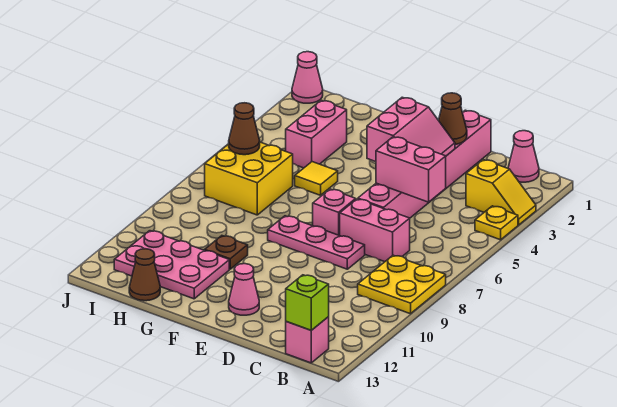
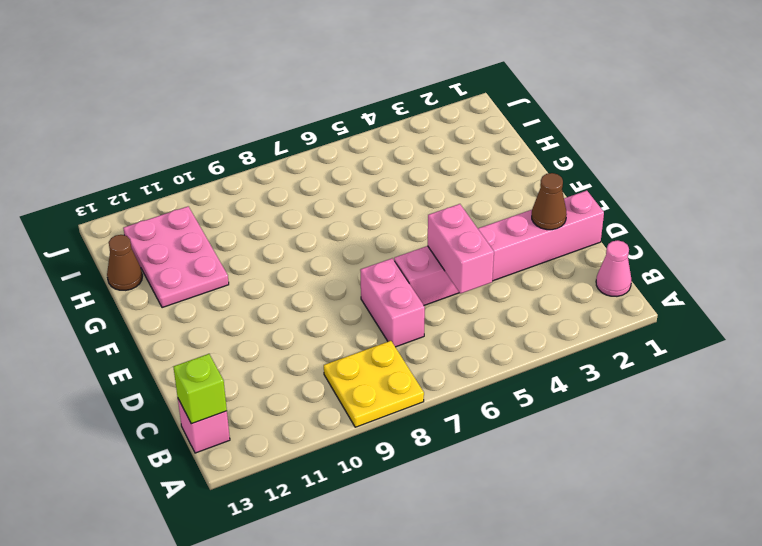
none -> yellow 1x2 slope [466,160,536,225]
none -> yellow 1x1 plate [475,206,518,240]
none -> pink 1x3 plate [268,216,365,269]

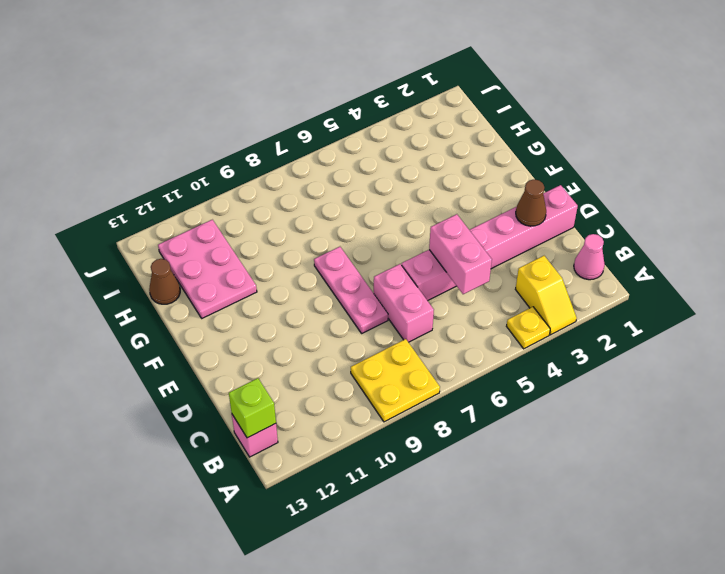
none -> pink 1x1 brick [313,189,356,236]
none -> pink 1x1 cone [229,264,259,315]
none -> yellow 1x1 tile [295,162,338,195]

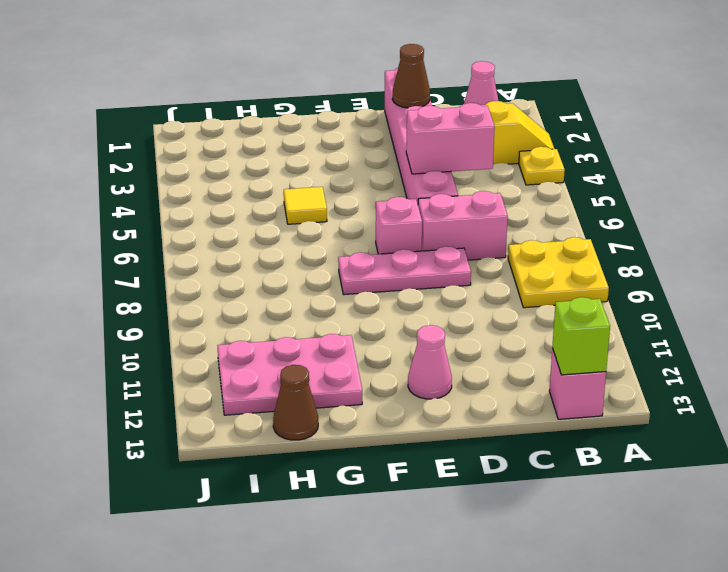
none -> brown 1x1 plate [205,236,248,269]
none -> pink 1x2 brick [286,100,347,168]
none -> yellow 2x2 brick [205,142,293,215]

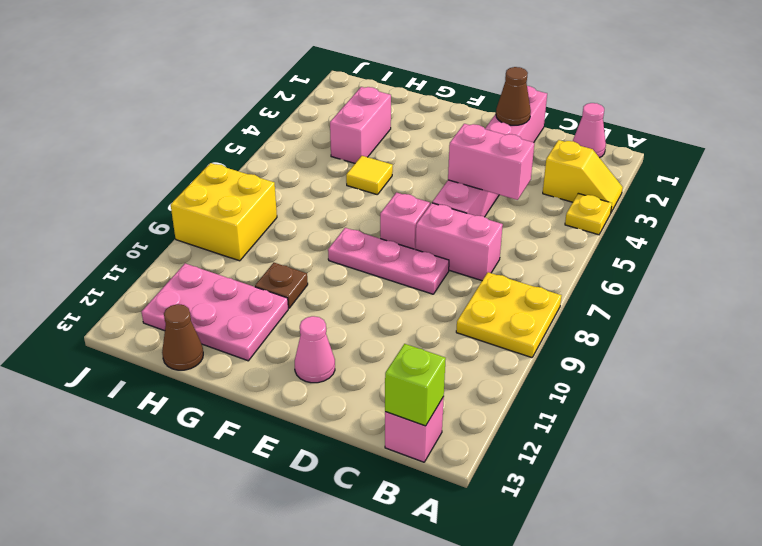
yellow 2x2 brick [171,163,277,261] -> yellow 2x2 brick moved to [205,142,293,215]
none -> pink 1x1 cone [292,52,323,103]
none -> pink 2x2 slope [367,97,455,162]
none -> brown 1x1 cone [229,103,260,155]

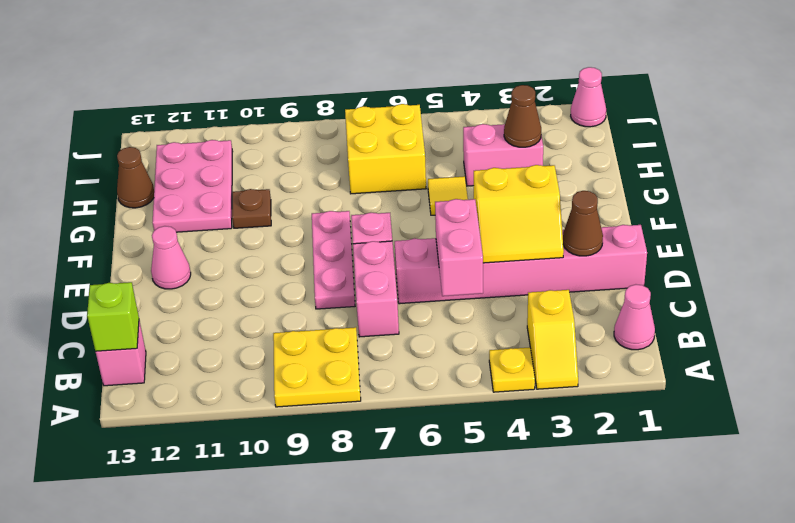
yellow 2x2 slope [474,165,564,263] -> pink 2x2 slope [367,97,455,162]
brown 1x1 cone [504,85,541,147] -> brown 1x1 cone moved to [229,103,260,155]

